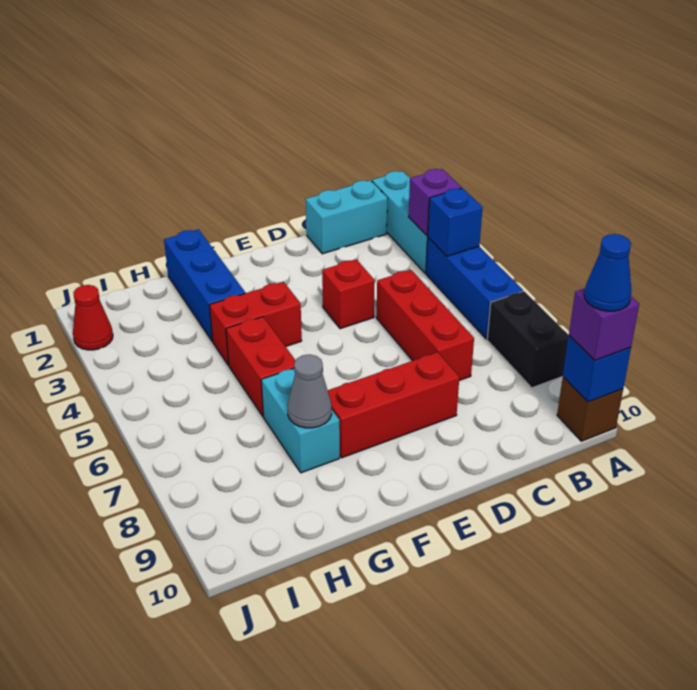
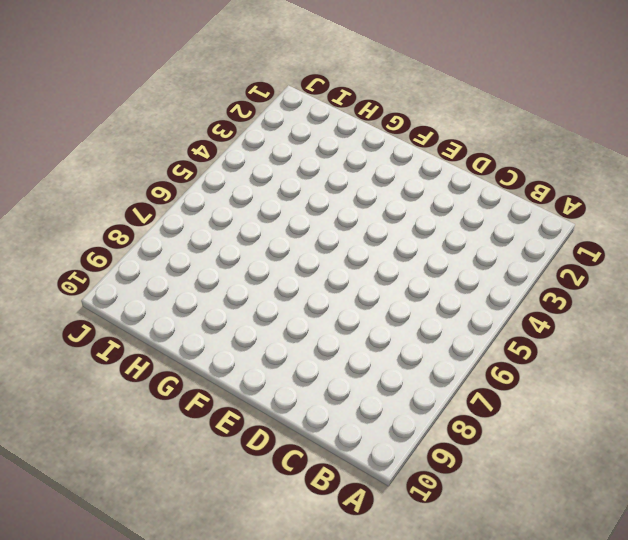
none -> cyan 1x3 brick [372,171,428,273]
none -> blue 1x3 brick [426,238,523,339]
none -> black 1x2 brick [487,291,569,388]

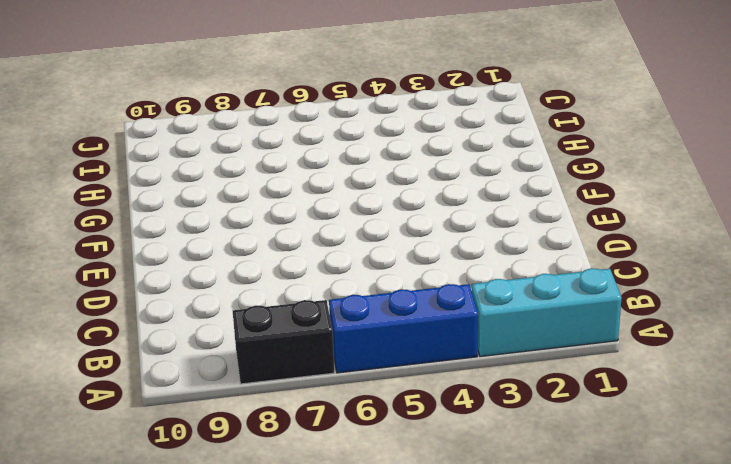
none -> brown 1x1 brick [557,377,623,441]
none -> cyan 1x2 brick [306,180,387,254]
none -> red 1x3 brick [377,270,474,380]

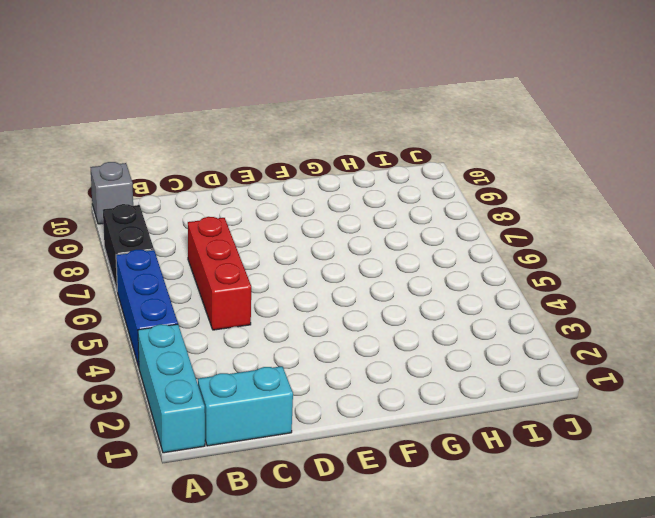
grey 1x1 brick [90,162,133,224] -> brown 1x1 brick [557,377,623,441]
none -> red 1x1 brick [322,259,375,329]
none -> red 1x3 brick [328,352,459,458]
none -> red 1x2 brick [209,282,302,365]

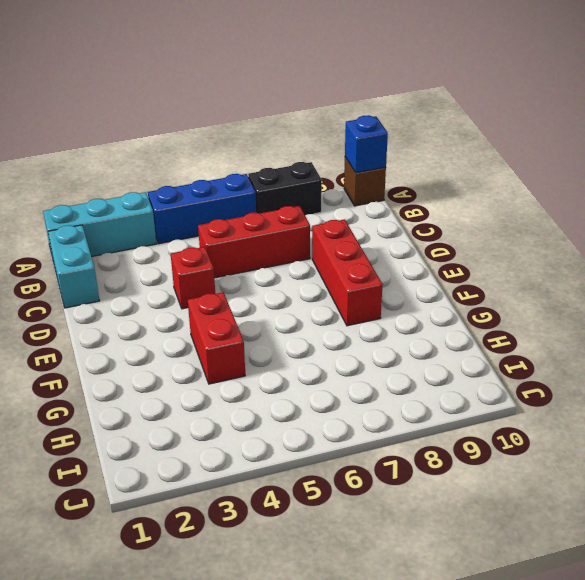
none -> blue 1x3 brick [164,229,245,341]
none -> red 1x2 brick [226,317,296,417]
none -> cyan 1x2 brick [261,368,340,473]

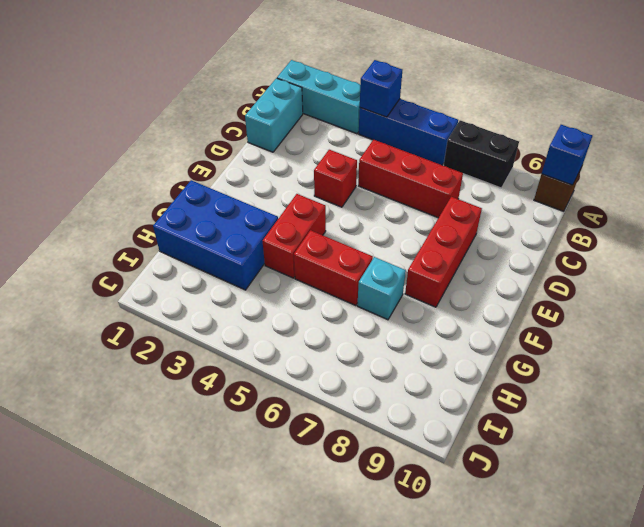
blue 2x3 brick [153,180,278,290] -> blue 1x3 brick [164,229,245,341]
cyan 1x1 brick [357,257,406,320] -> cyan 1x2 brick [261,368,340,473]
none -> red 1x1 cone [73,285,113,350]
none -> purple 1x1 brick [408,169,462,236]
none -> grey 1x1 cone [288,354,332,428]

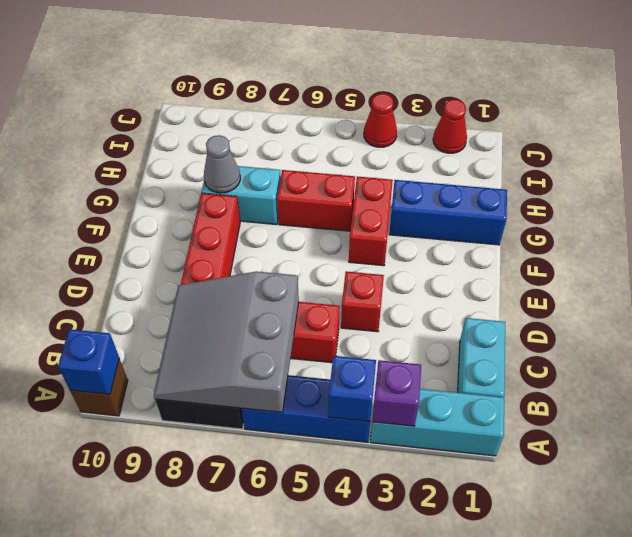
grey 3x3 slope [154,271,299,412] -> none
red 1x1 cone [364,94,397,147] -> none
none -> purple 1x1 brick [569,288,639,360]
none -> blue 1x1 cone [584,234,632,311]

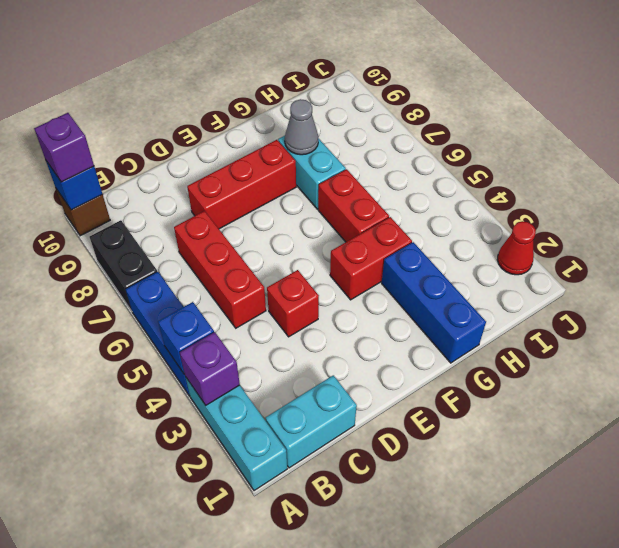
none -> blue 1x1 cone [584,234,632,311]

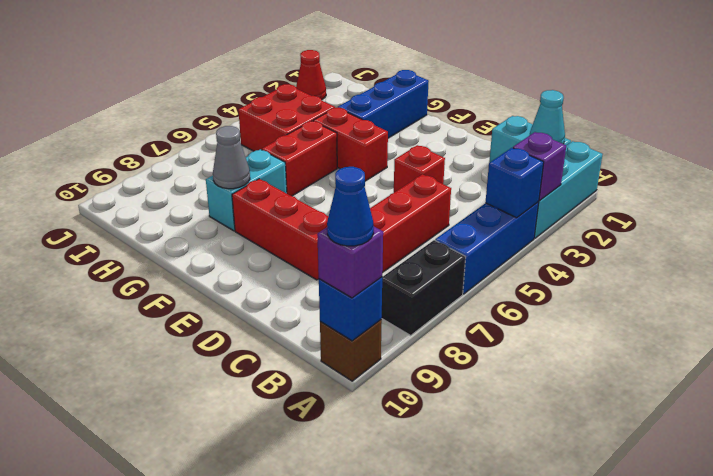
cyan 1x1 cone [529,90,565,144] -> none
red 2x2 brick [238,84,335,151] -> none

